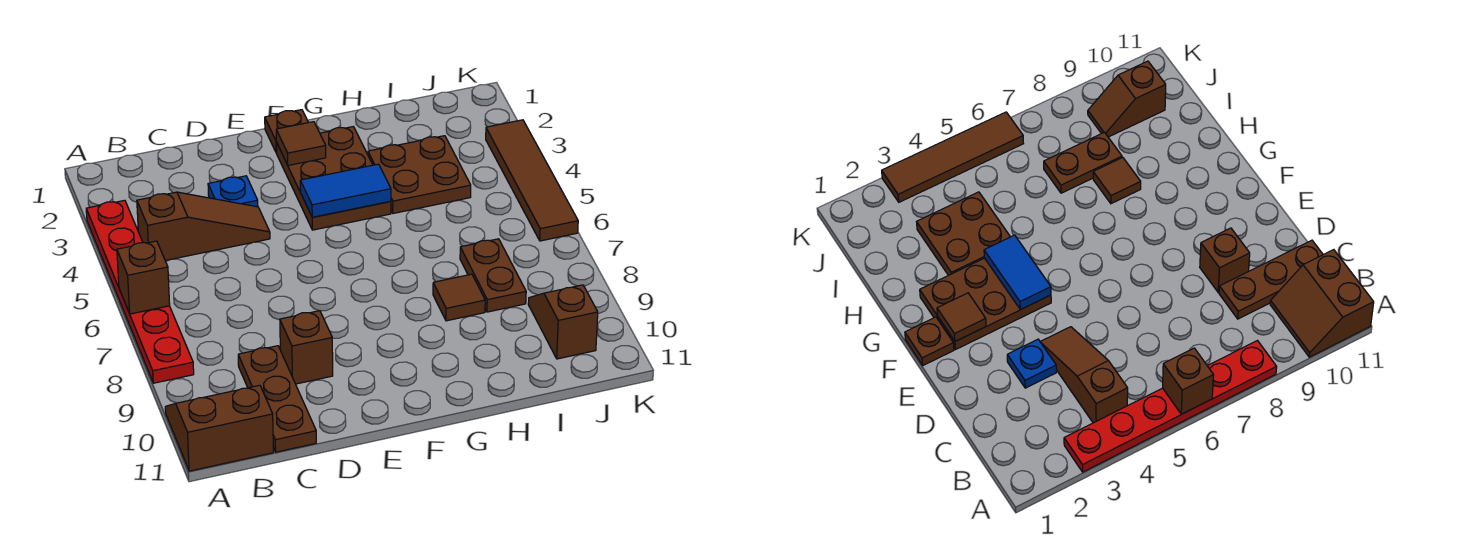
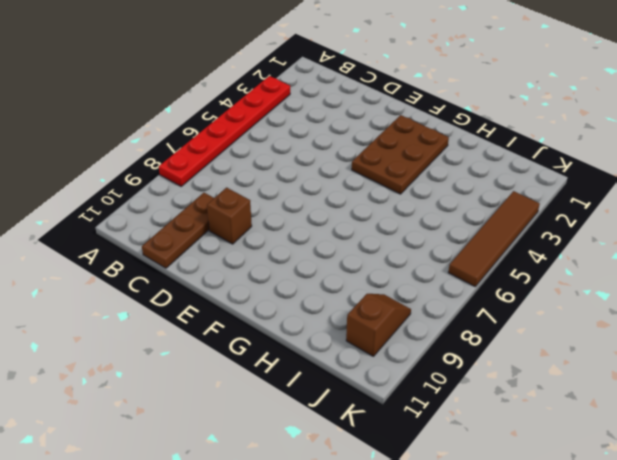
none -> brown 2x2 slope [165,385,274,471]
none -> brown 1x3 slope [137,192,270,261]
none -> blue 1x1 plate [208,176,258,207]

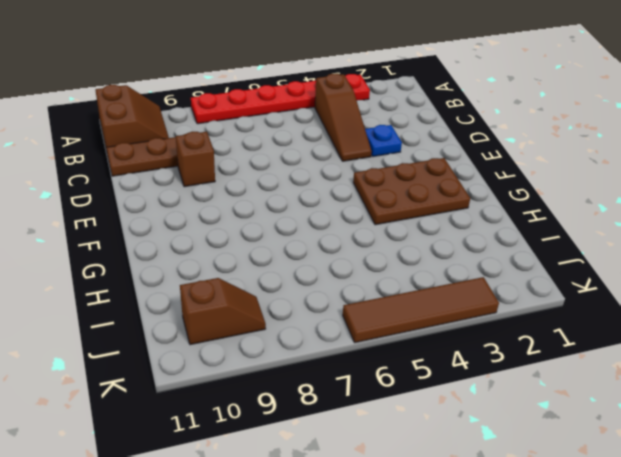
none -> brown 1x1 plate [265,110,308,153]
none -> brown 2x2 plate [368,136,471,213]
none -> brown 1x1 tile [433,274,485,321]

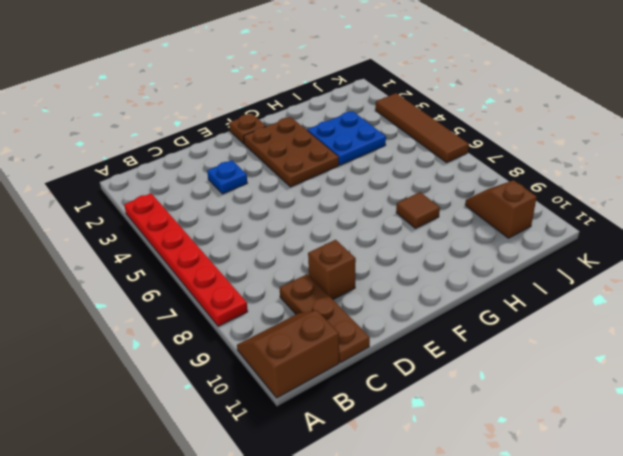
blue 2x2 plate [307,111,386,165] -> brown 2x2 plate [368,136,471,213]
none -> brown 1x3 slope [137,192,270,261]
none -> brown 1x2 plate [460,239,526,312]
none -> brown 1x1 brick [117,241,170,314]

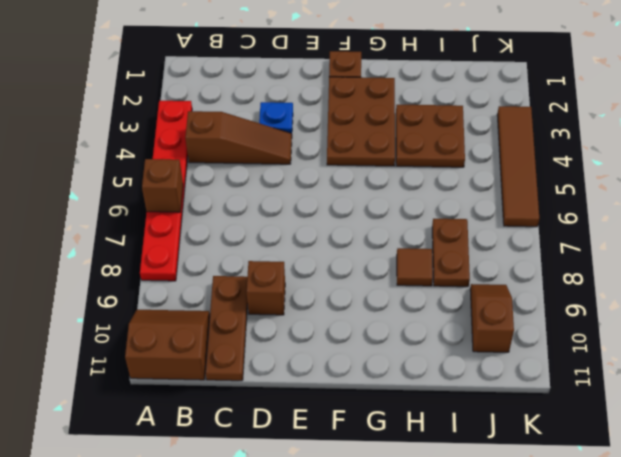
none -> brown 1x1 tile [276,122,326,165]
none -> blue 1x2 tile [300,164,391,217]

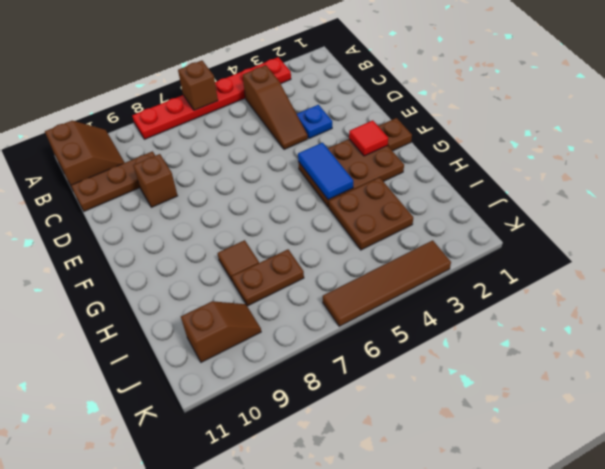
red 1x1 tile [349,120,388,156] -> brown 1x1 tile [276,122,326,165]

